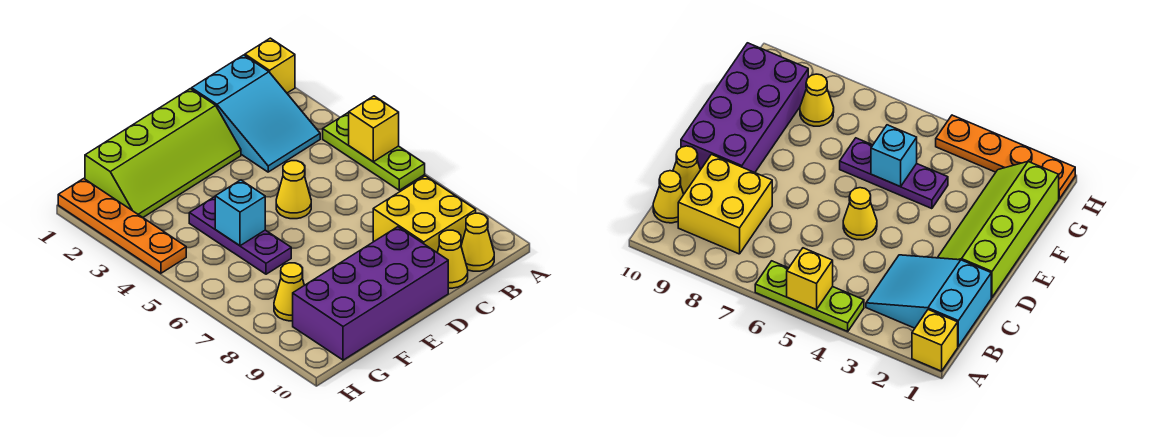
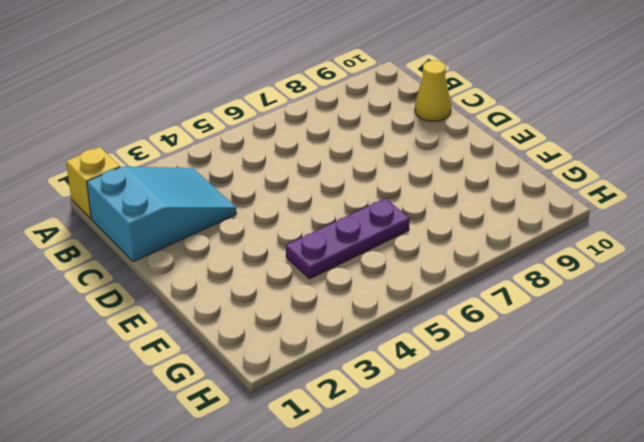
none -> lime 1x3 plate [323,113,425,190]
none -> yellow 2x2 brick [373,176,476,252]
none -> yellow 1x1 cone [461,213,494,271]

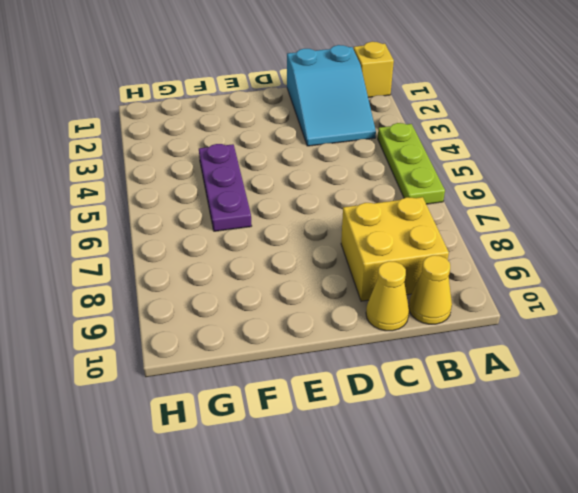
none -> lime 2x4 slope [85,89,241,218]
none -> yellow 1x1 cone [276,161,311,219]
none -> purple 2x4 brick [293,227,448,360]

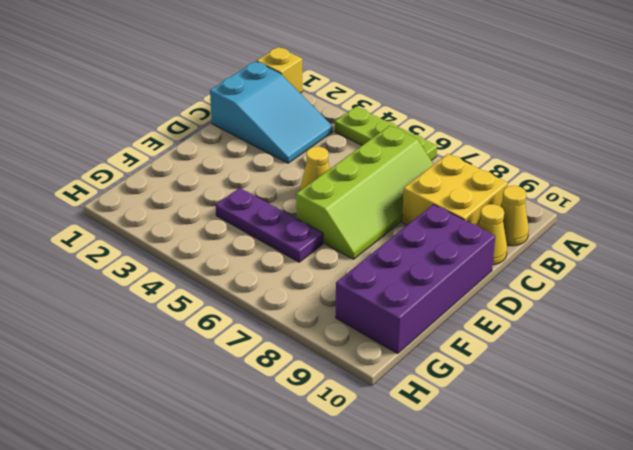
lime 2x4 slope [296,126,434,259] -> lime 2x4 slope moved to [85,89,241,218]
none -> yellow 1x1 cone [274,263,304,321]
none -> orange 1x4 plate [58,179,186,273]
none -> yellow 1x1 brick [349,96,399,162]

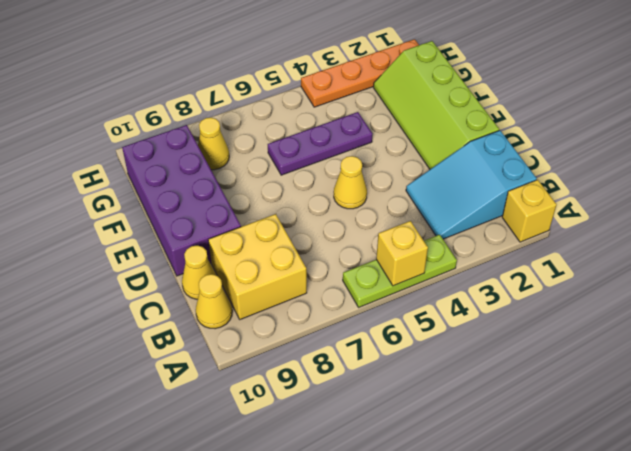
none -> cyan 1x1 brick [215,180,265,246]

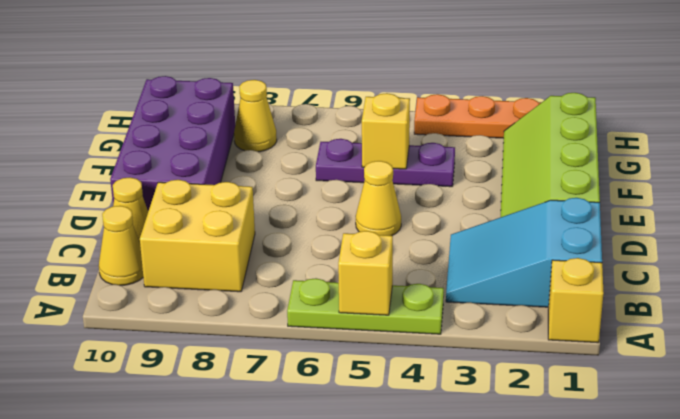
yellow 1x1 brick [362,93,410,169] -> cyan 1x1 brick [215,180,265,246]

